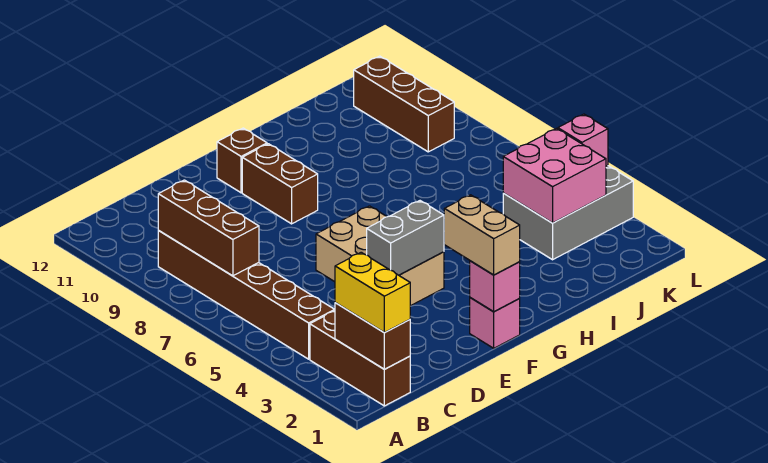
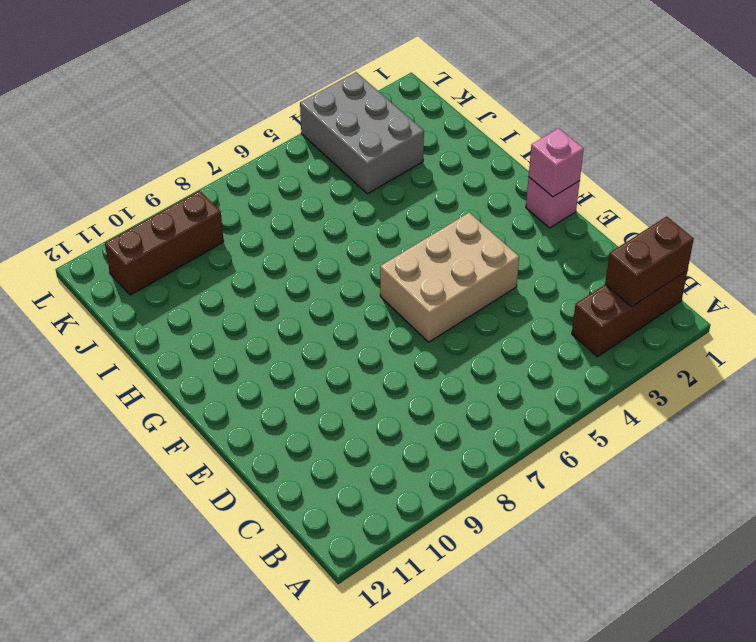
none -> brown 1x6 brick [158,231,335,359]
none -> brown 1x2 brick [242,144,318,224]
none -> brown 1x1 brick [217,128,267,193]

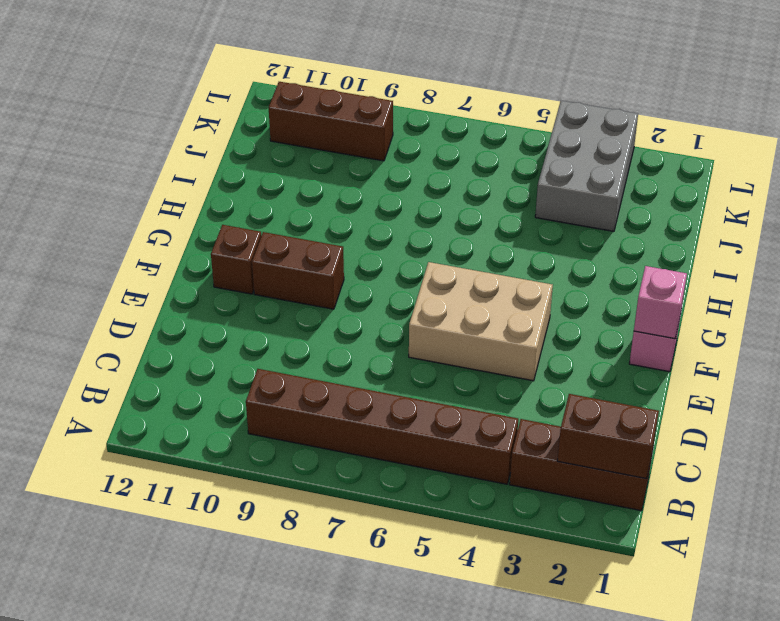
none -> brown 1x3 brick [158,180,259,276]
none -> grey 1x2 brick [367,201,444,275]
none -> pink 2x2 brick [503,128,606,223]

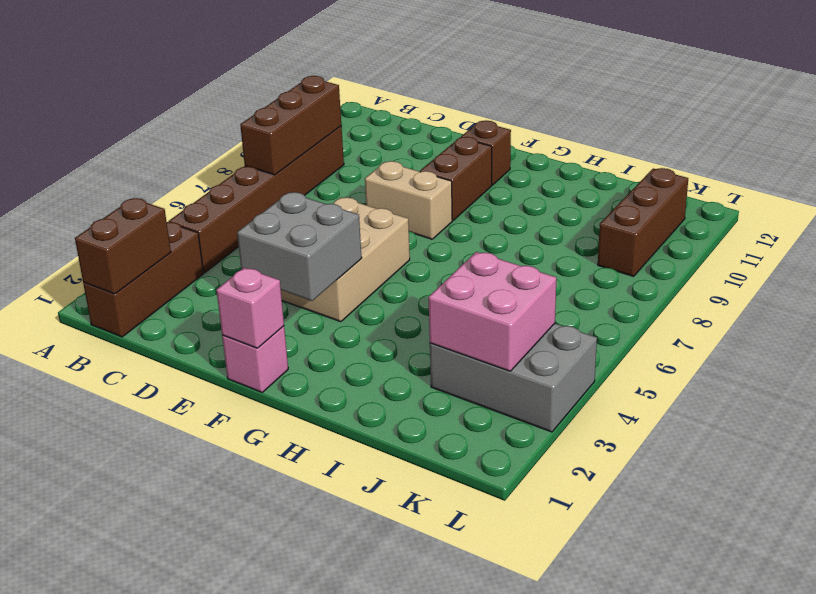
grey 2x2 brick [237,192,362,301] -> grey 1x2 brick [367,201,444,275]
tan 1x2 brick [365,161,452,239] -> tan 1x2 brick turned to [444,195,520,275]
none -> pink 1x1 brick [558,114,608,166]
none -> yellow 1x2 brick [335,252,410,332]

